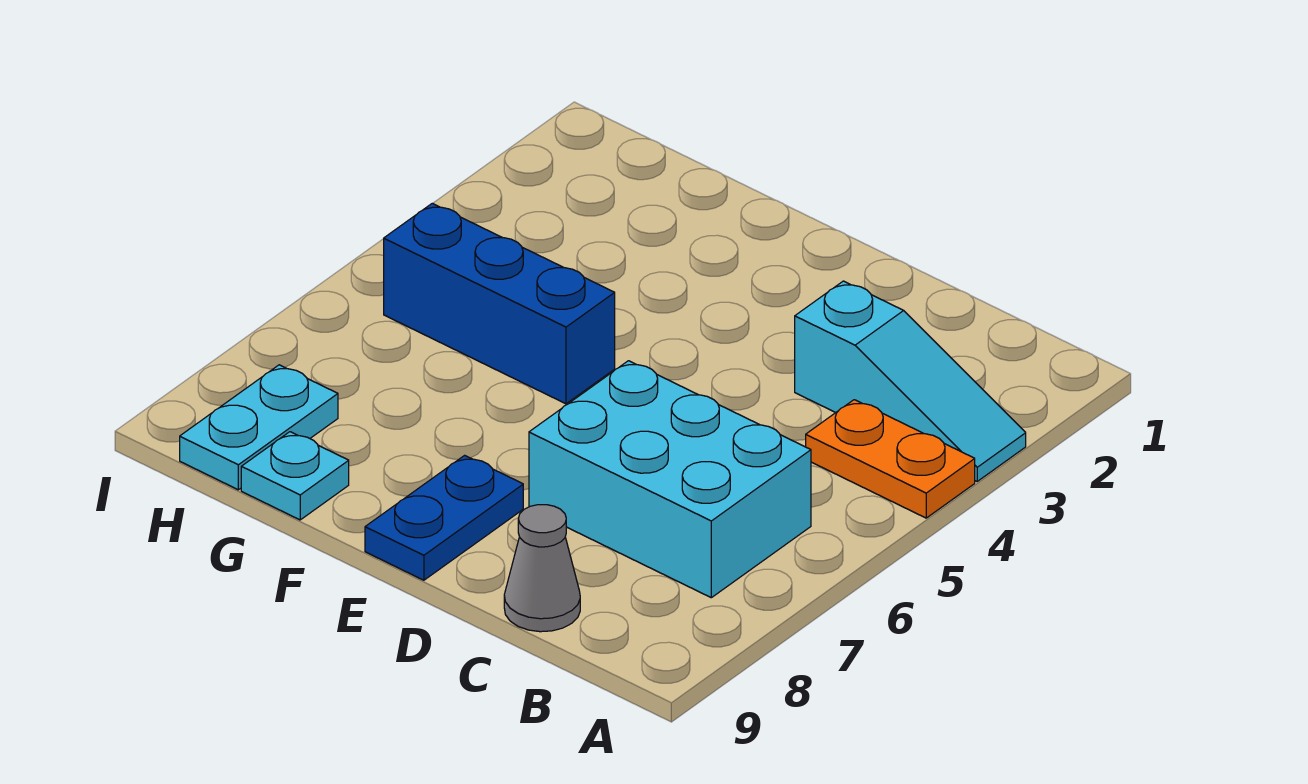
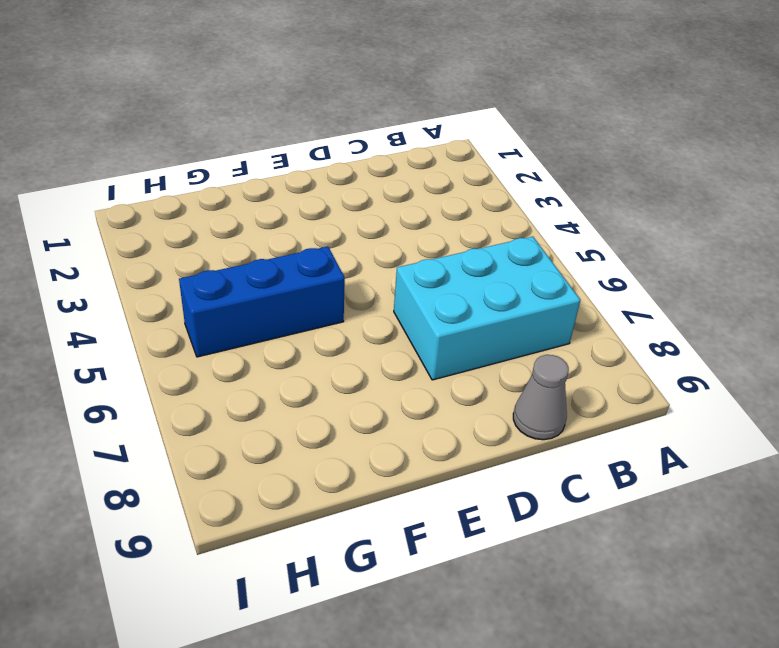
none -> cyan 1x3 slope [795,281,1026,481]
none -> orange 1x2 plate [806,400,975,518]

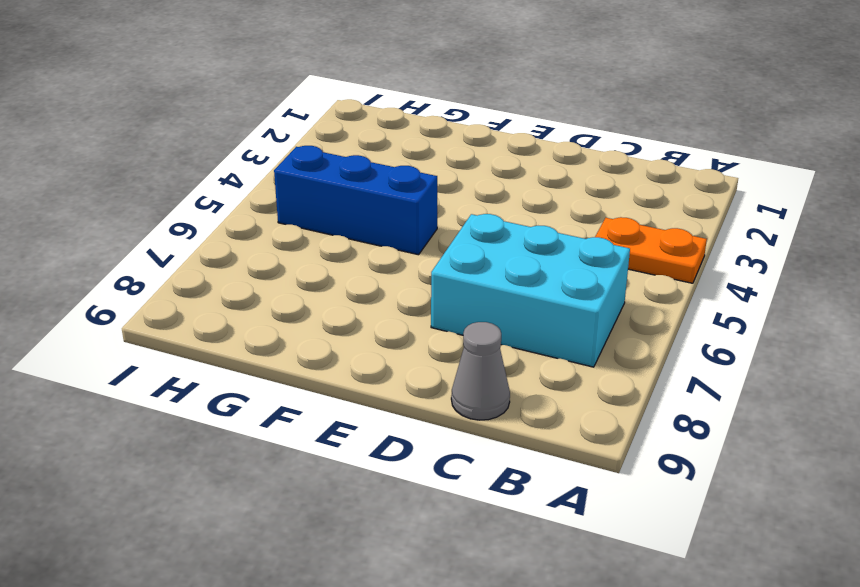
none -> cyan 1x3 slope [795,281,1026,481]
none -> blue 1x2 plate [365,455,523,580]

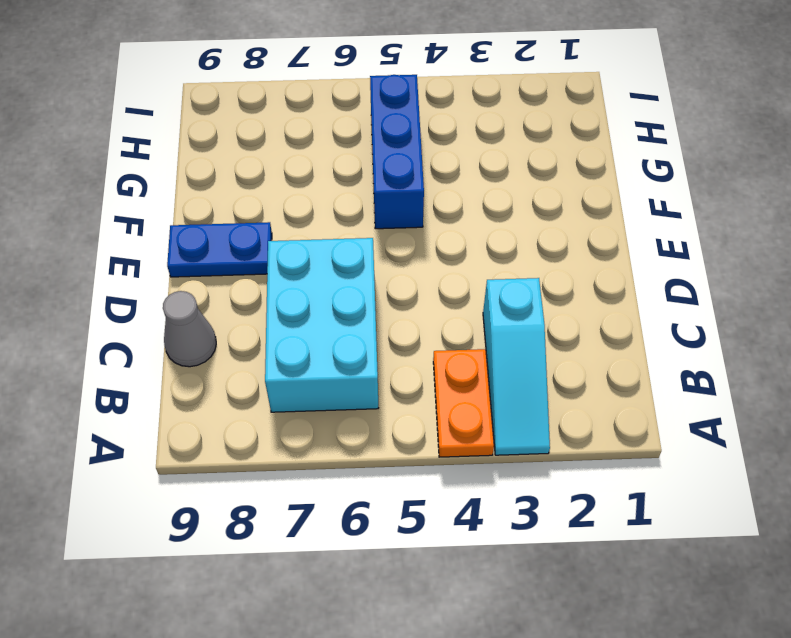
none -> cyan 1x1 plate [241,432,349,520]
none -> cyan 1x2 plate [180,365,338,490]

